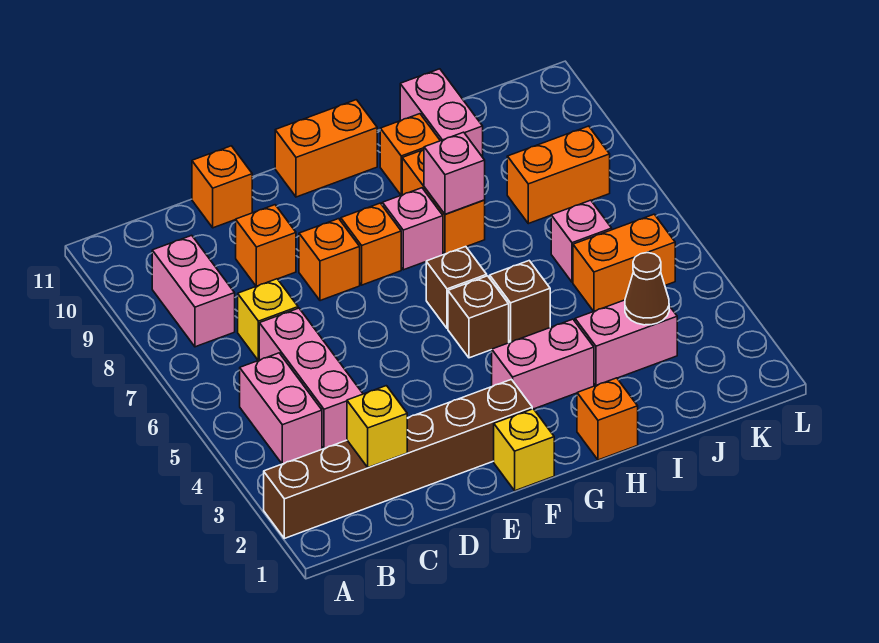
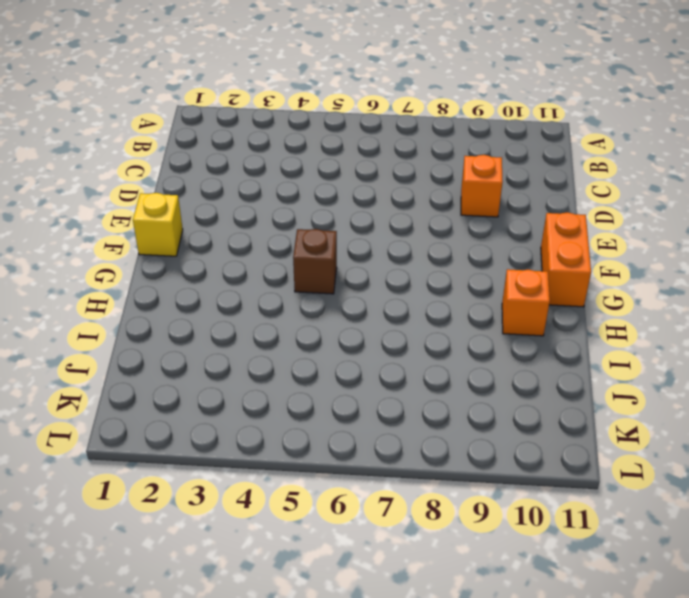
none -> brown 1x6 brick [264,379,532,538]
none -> pink 1x2 brick [240,353,322,464]
none -> pink 1x2 brick [152,235,235,347]

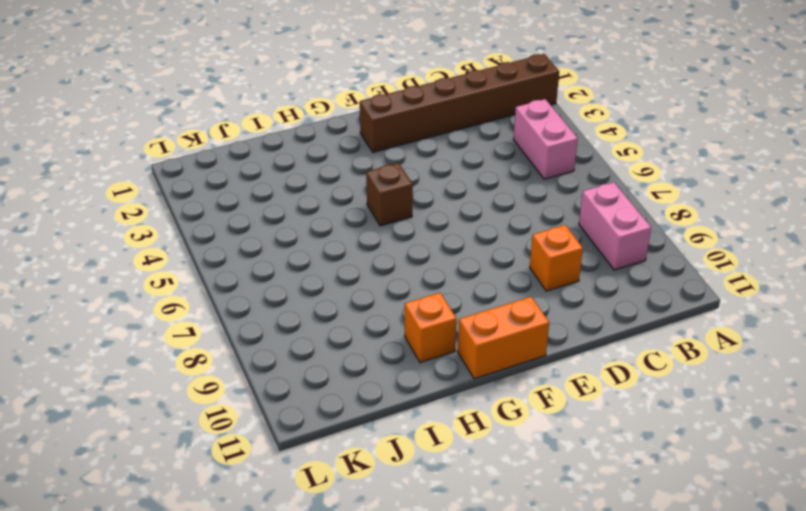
none -> pink 1x3 brick [259,308,363,448]
none -> yellow 1x1 brick [238,279,298,360]
none -> orange 1x1 brick [192,146,252,228]

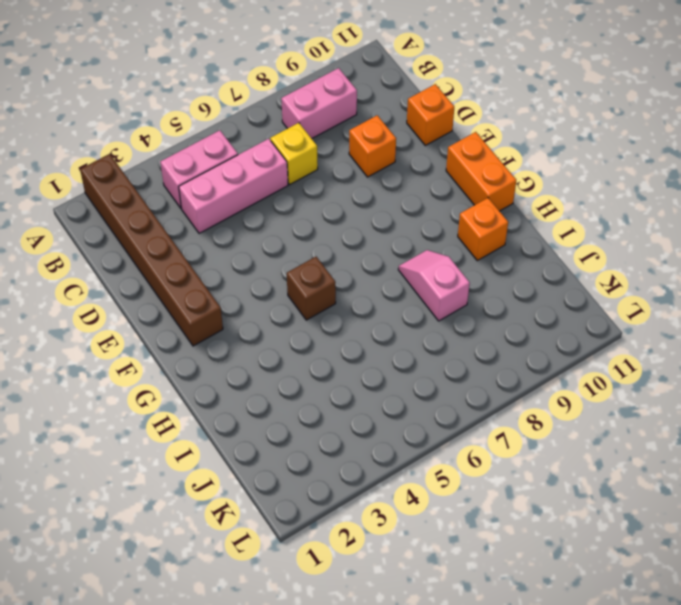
pink 1x2 slope [398,250,470,321] -> orange 1x2 brick [402,150,485,254]
none -> orange 1x1 brick [299,219,360,301]
none -> yellow 1x1 brick [494,409,554,491]
none -> orange 1x1 brick [341,203,401,285]

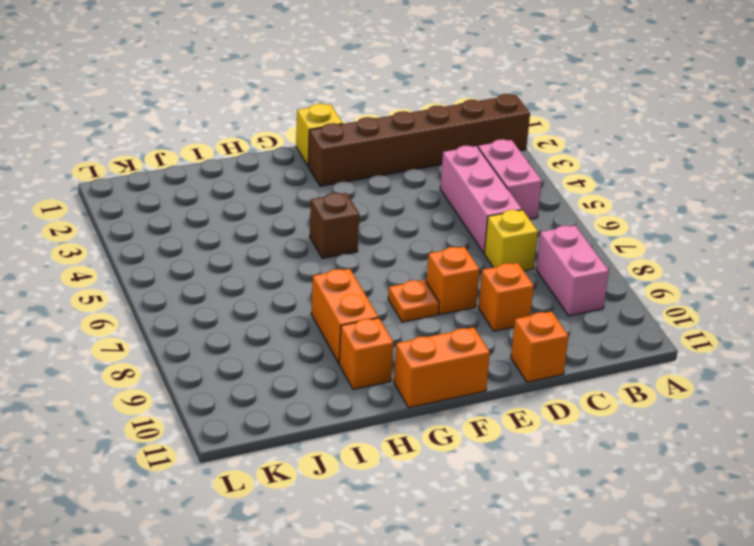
orange 1x1 plate [388,280,439,322] -> orange 1x1 brick [341,203,401,285]
none -> pink 1x2 brick [492,319,594,409]
none -> brown 1x1 brick [426,247,487,329]
none -> pink 1x1 brick [382,188,443,270]

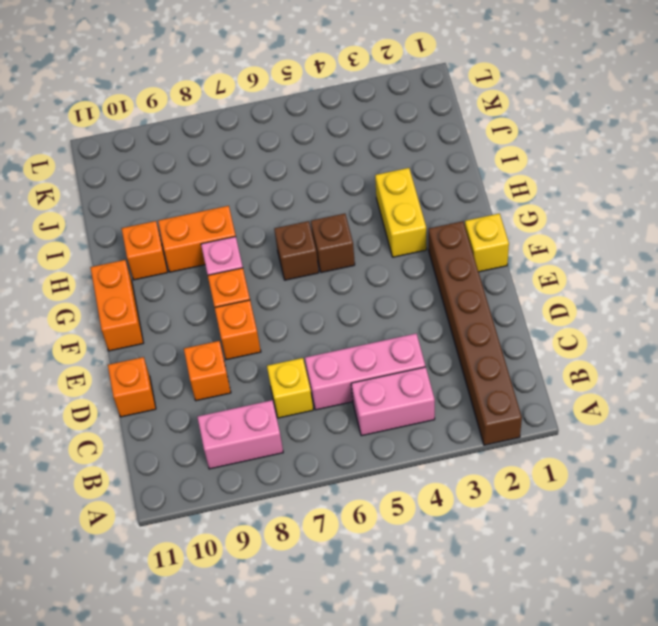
yellow 1x2 brick [375,168,427,257] -> pink 1x2 brick [492,319,594,409]
none -> orange 1x1 brick [577,378,638,460]
none -> brown 1x1 brick [490,261,550,342]
none -> pink 1x2 brick [575,300,677,385]

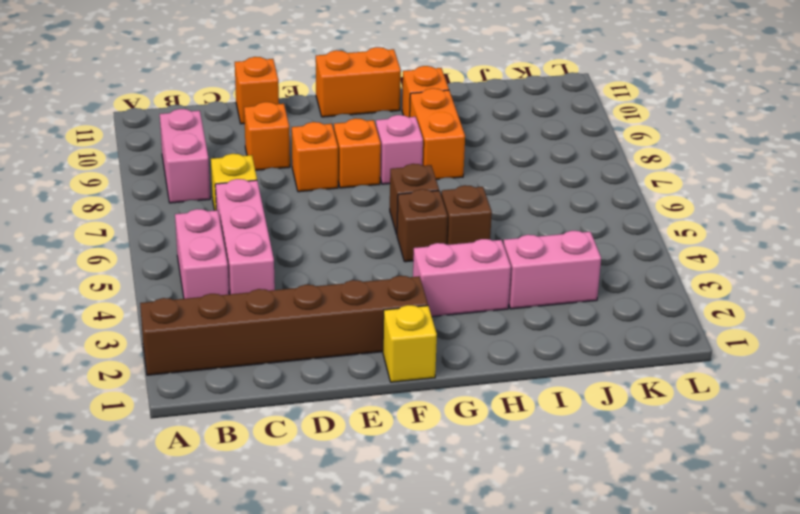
none -> orange 1x1 brick [577,378,638,460]
none -> pink 1x2 brick [400,69,483,157]
none -> orange 1x2 brick [573,214,675,311]

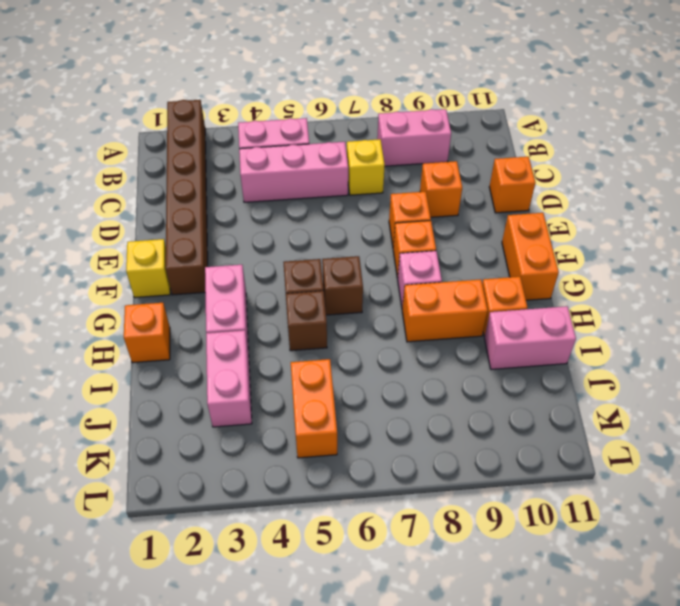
none -> pink 1x1 brick [551,200,612,282]
none -> orange 1x2 brick [507,126,610,224]
none -> yellow 1x1 brick [347,386,407,467]

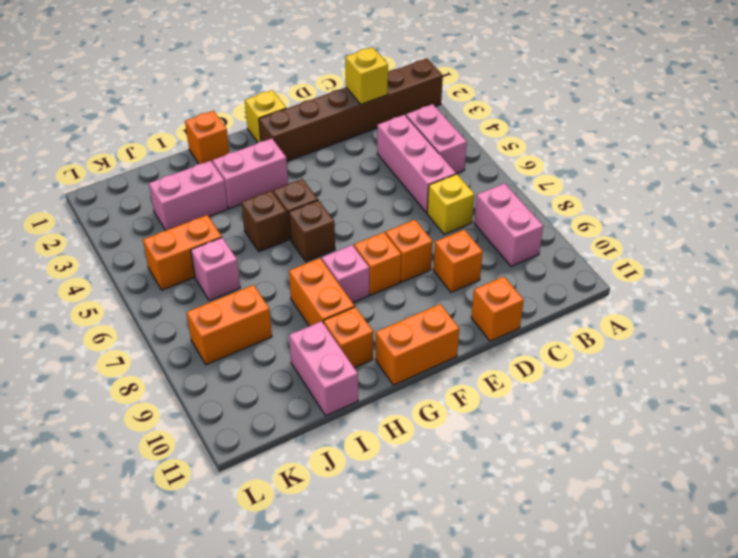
none -> pink 1x1 brick [424,132,485,214]
none -> brown 1x1 cone [625,253,669,325]

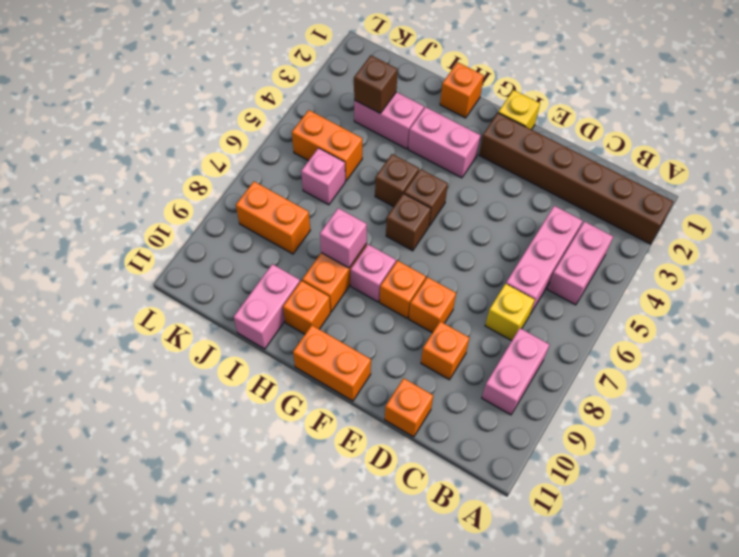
brown 1x1 brick [354,55,398,113] -> brown 1x1 cone [625,253,669,325]
none -> yellow 1x1 brick [347,386,407,467]

